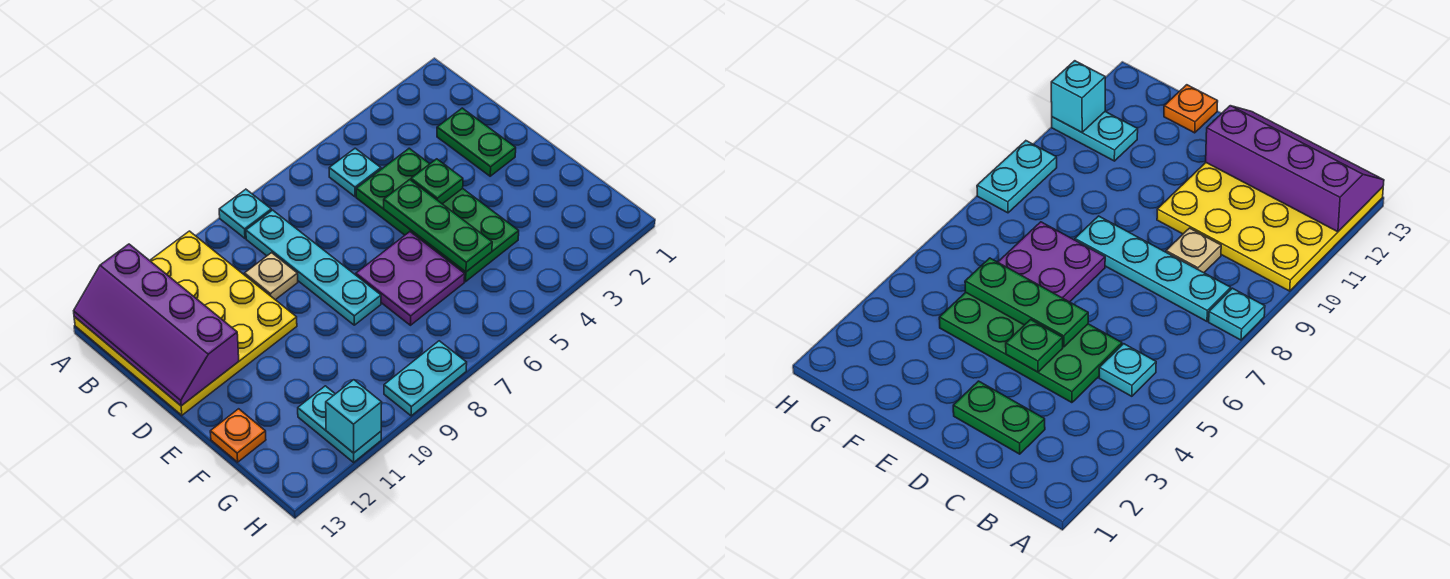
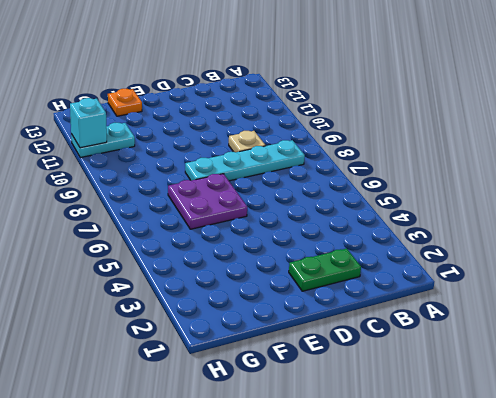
none -> cyan 1x1 plate [219,189,271,238]
none -> yellow 4x4 plate [74,231,297,415]
none -> cyan 1x1 plate [329,148,381,197]

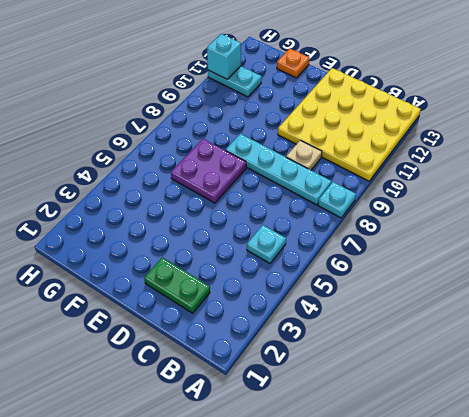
none -> green 2x4 plate [356,148,519,282]
none -> cyan 1x2 plate [384,341,467,416]
none -> purple 2x4 slope [74,244,239,406]

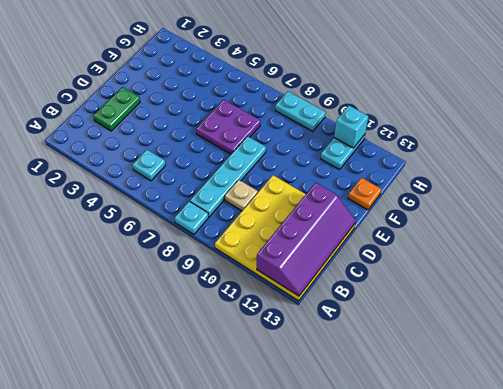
none -> green 2x4 plate [356,148,519,282]
none -> green 1x1 plate [411,159,463,204]
none -> green 1x3 plate [384,180,492,272]

